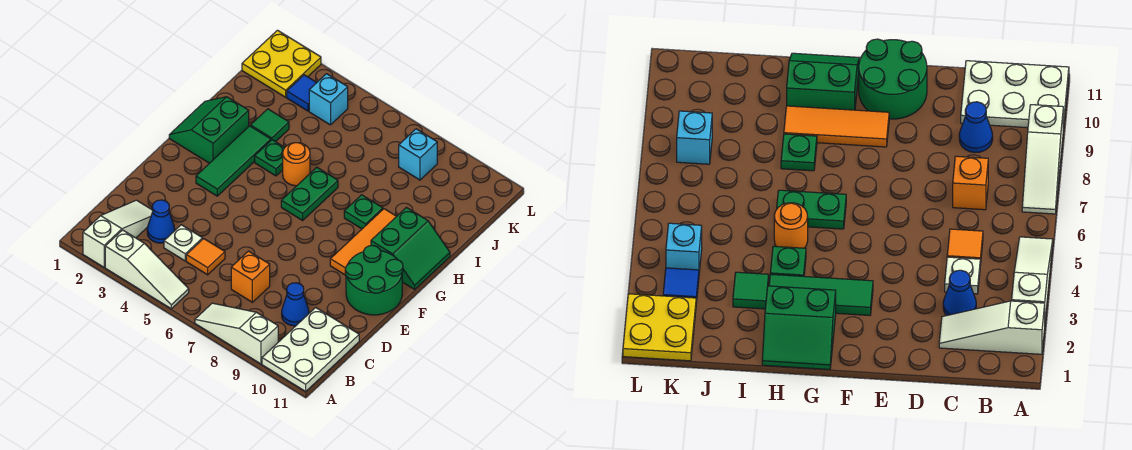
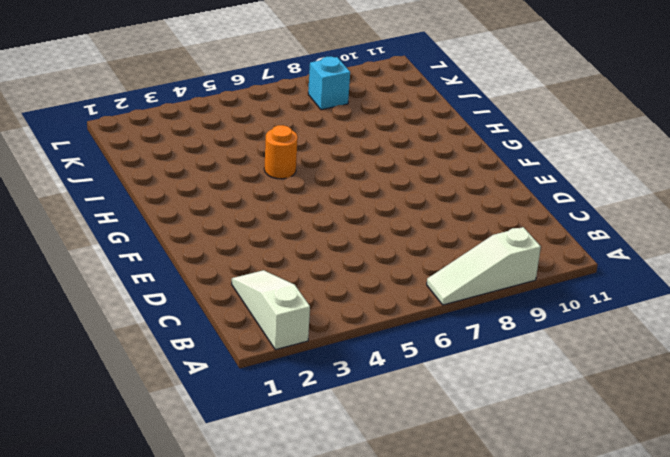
none -> white 1x3 slope [105,230,189,309]
none -> white 2x3 plate [262,307,359,391]
none -> blue 1x1 cone [147,200,175,243]

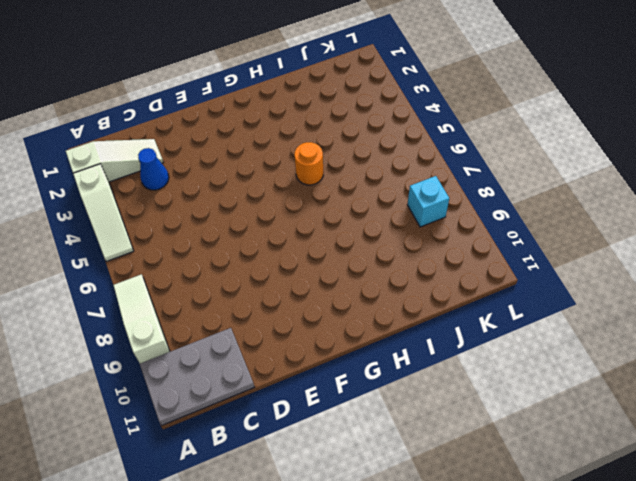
grey 2x3 plate [140,328,254,425] -> white 2x3 plate [262,307,359,391]
none -> white 1x1 plate [164,225,203,261]
none -> orange 1x1 tile [186,239,225,275]
none -> orange 1x1 brick [231,251,270,302]

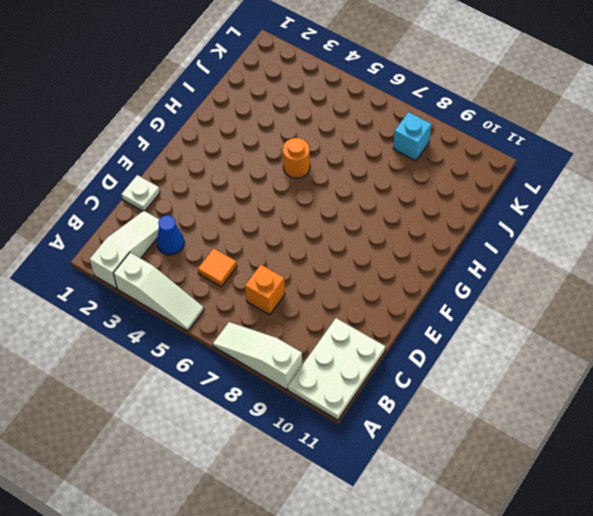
white 1x1 plate [121,175,160,211] -> white 1x1 plate moved to [164,225,203,261]
none -> blue 1x1 cone [282,283,309,326]
none -> green 2x2 round brick [345,246,403,315]
none -> green 1x3 tile [196,126,271,196]

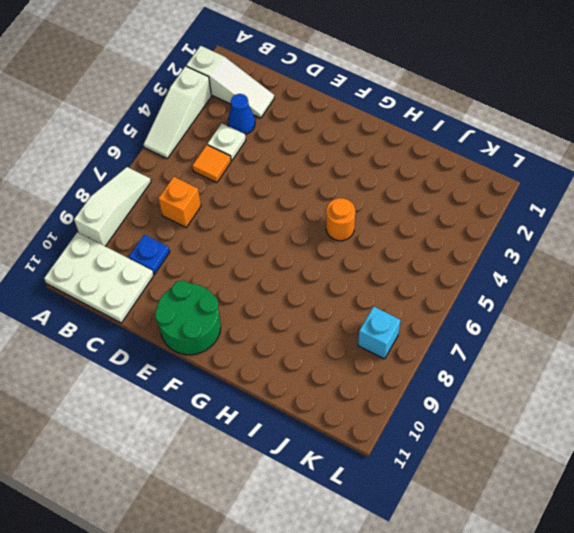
blue 1x1 plate [129,235,170,274] -> blue 1x1 cone [282,283,309,326]
none -> green 1x3 tile [196,126,271,196]
none -> orange 1x3 tile [330,209,397,275]
none -> green 2x2 slope [169,97,249,163]

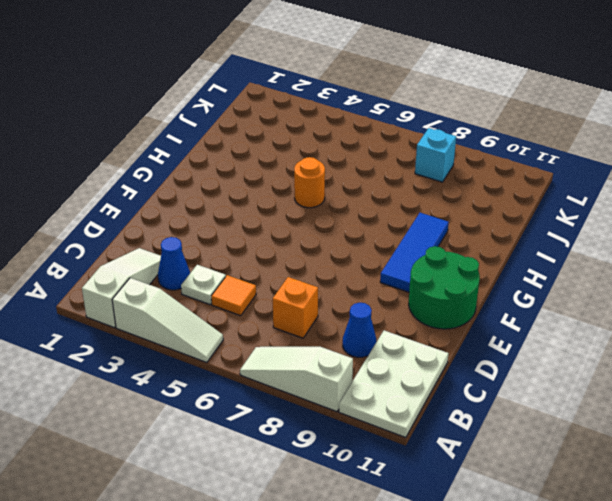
blue 1x3 tile [380,213,449,292] -> orange 1x3 tile [330,209,397,275]
none -> green 1x3 tile [196,126,271,196]
none -> green 2x2 slope [169,97,249,163]
none -> green 1x2 plate [281,167,338,220]

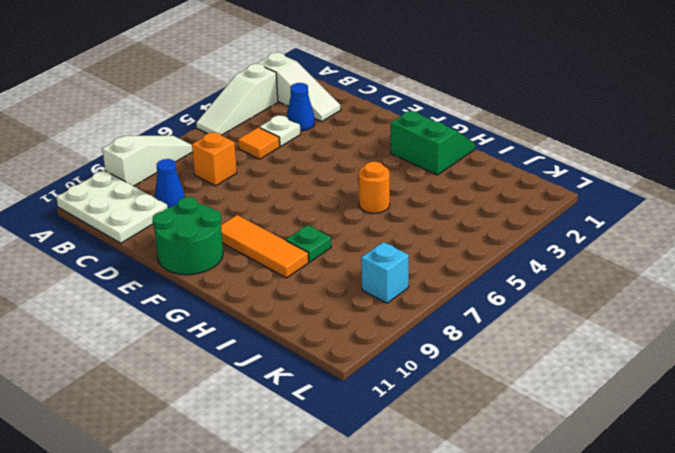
none -> green 1x3 tile [196,126,271,196]
none -> green 1x2 plate [281,167,338,220]
none -> green 2x2 slope [371,207,450,289]

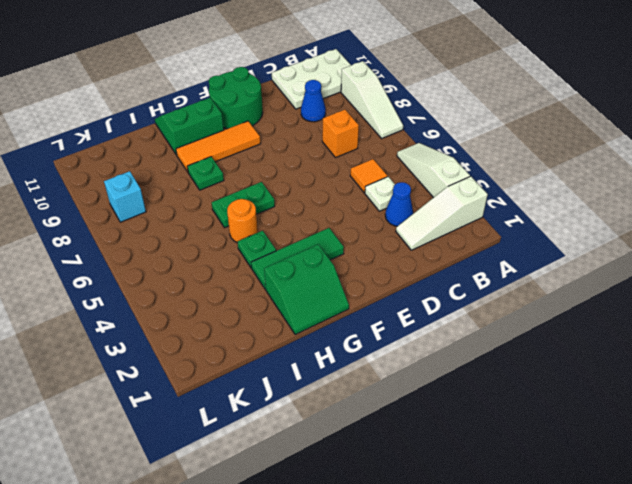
none -> green 1x1 tile [250,109,289,142]
none -> yellow 2x2 plate [242,30,321,97]
none -> blue 1x1 tile [287,75,317,111]

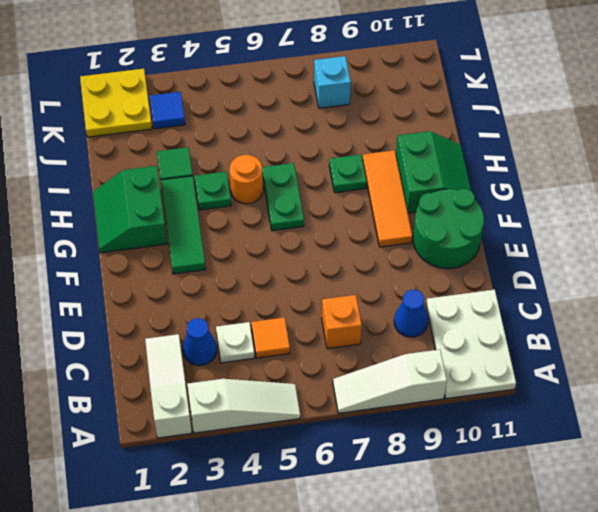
none -> cyan 1x1 brick [309,74,348,125]

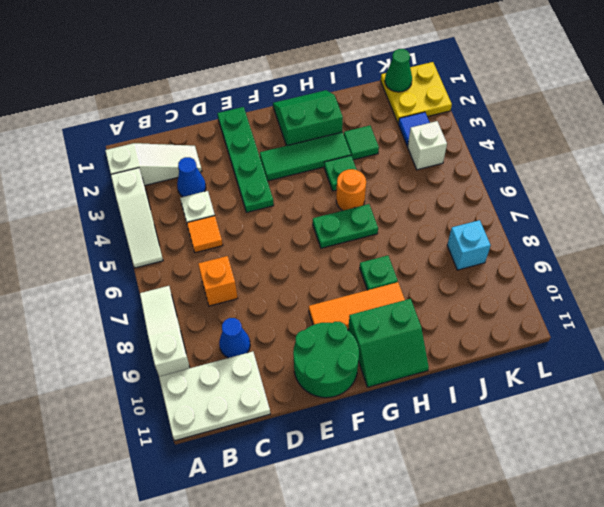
green 1x4 plate [217,107,274,213] -> none
green 1x1 cone [385,49,412,92] -> none
white 1x1 brick [408,121,447,170] -> cyan 1x1 brick [309,74,348,125]

